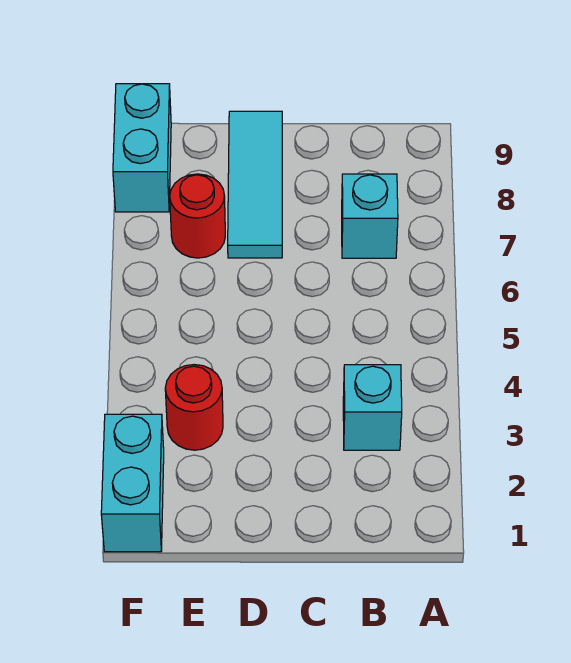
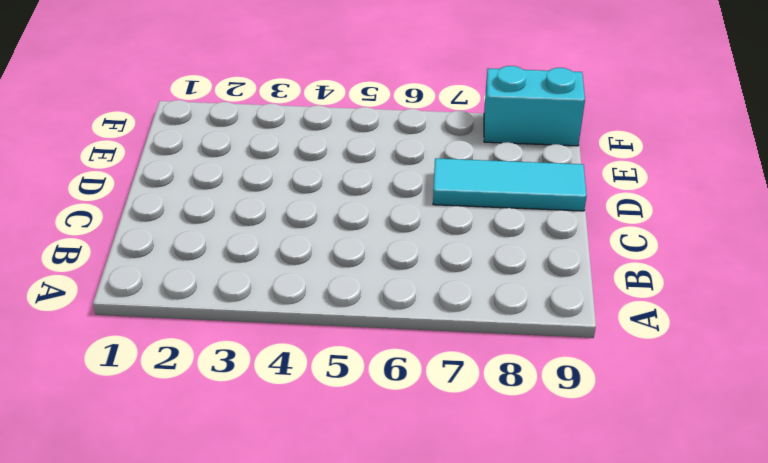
none -> cyan 1x1 brick [343,365,402,450]
none -> cyan 1x1 brick [342,174,398,258]

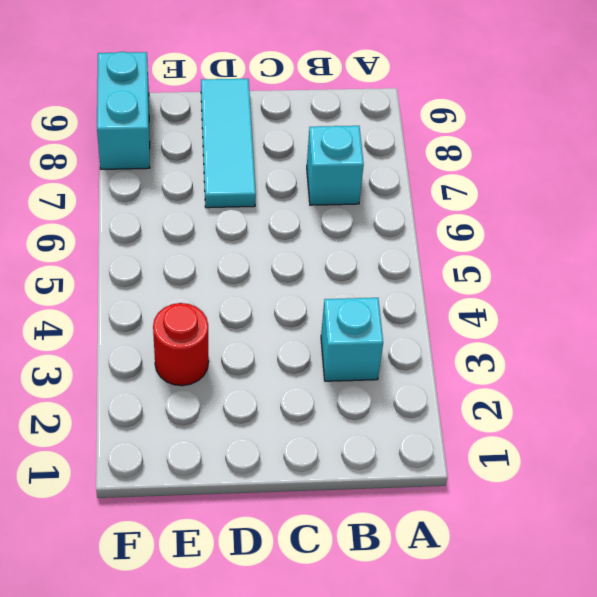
none -> red 1x1 round brick [170,174,225,258]
none -> cyan 1x2 brick [101,414,164,552]

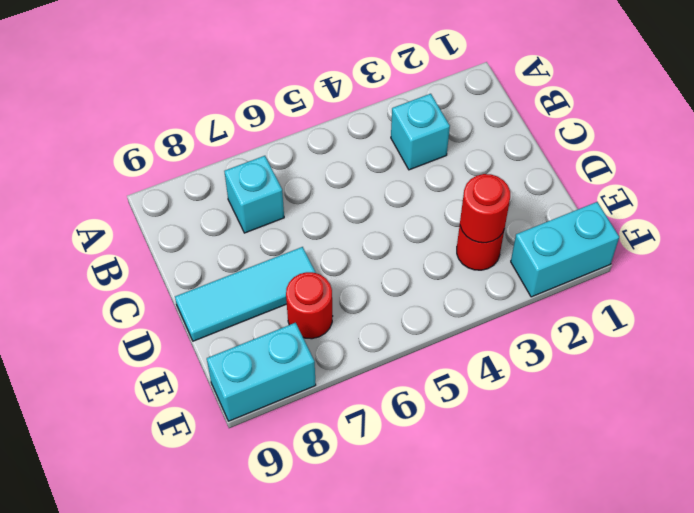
red 1x1 round brick [460,174,510,243] -> none

